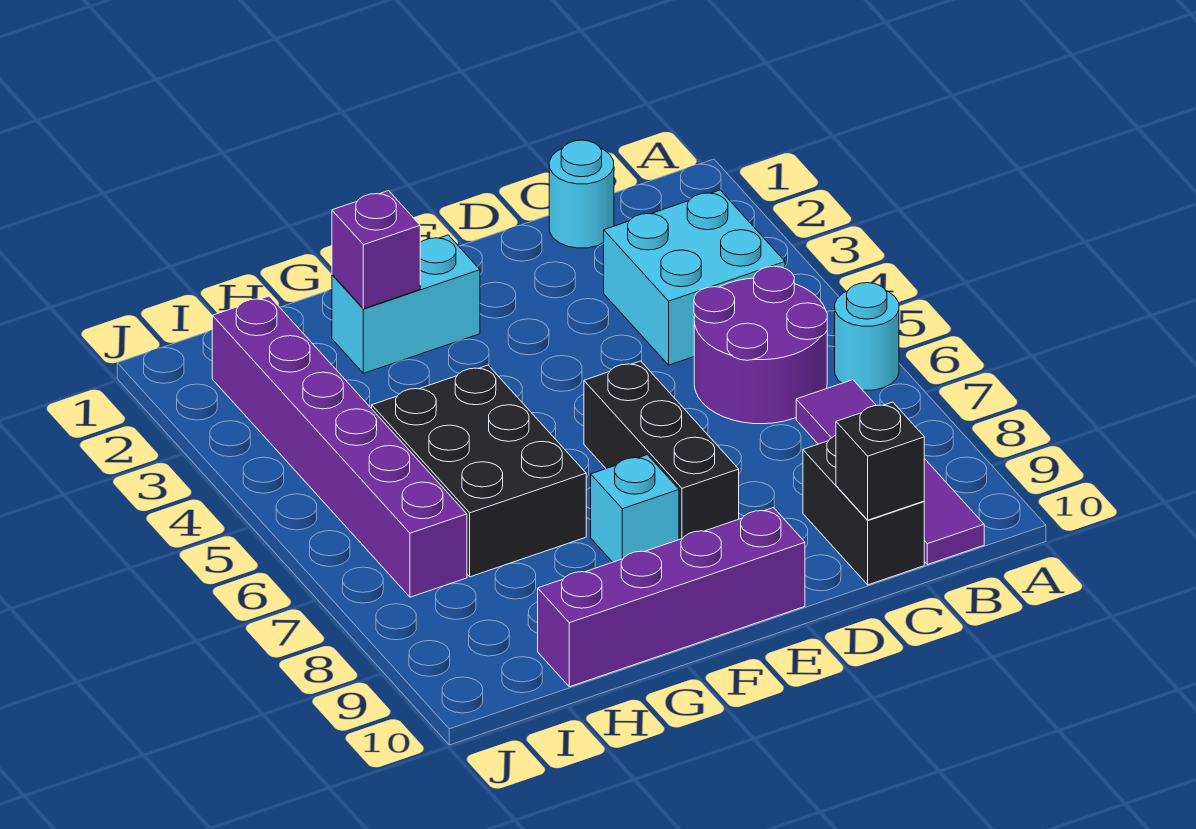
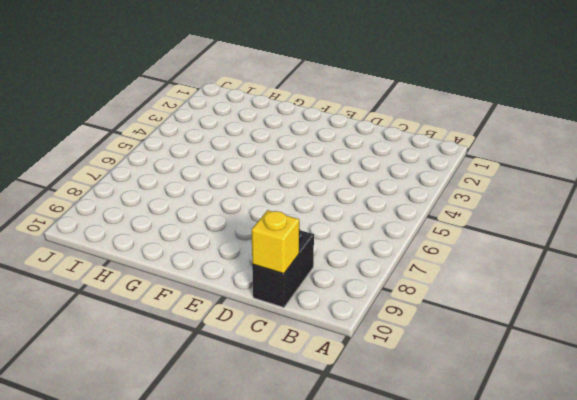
yellow 1x1 brick [252,210,299,274] -> black 1x1 brick [836,402,924,520]
none -> cyan 1x1 round brick [835,283,899,390]
none -> cyan 2x2 brick [604,190,785,365]
none -> purple 2x2 round brick [694,266,827,424]

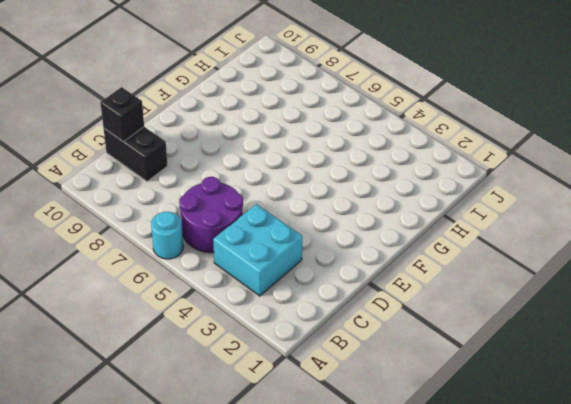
none -> purple 1x4 tile [796,380,984,565]
none -> cyan 1x1 round brick [549,140,614,248]
none -> black 1x3 brick [584,361,739,540]

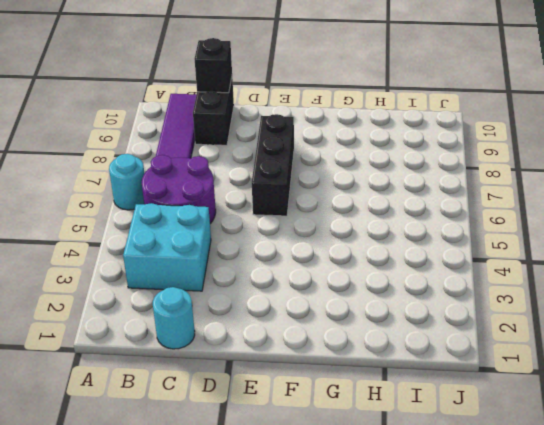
none -> purple 1x4 brick [538,508,805,687]
none -> cyan 1x2 brick [332,235,480,373]
none -> cyan 1x1 brick [591,455,679,562]

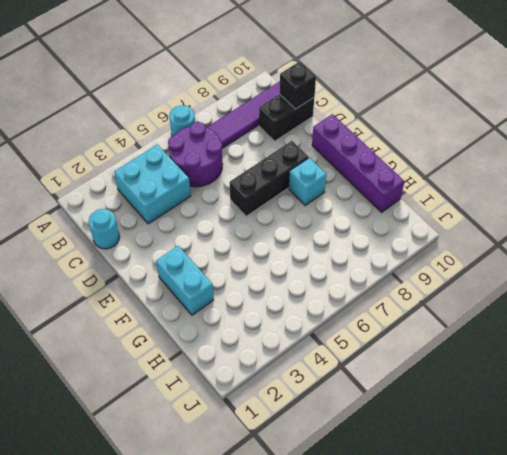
none -> black 2x3 brick [372,365,586,577]
none -> purple 1x6 brick [212,296,467,597]
none -> purple 1x1 brick [332,191,420,309]

